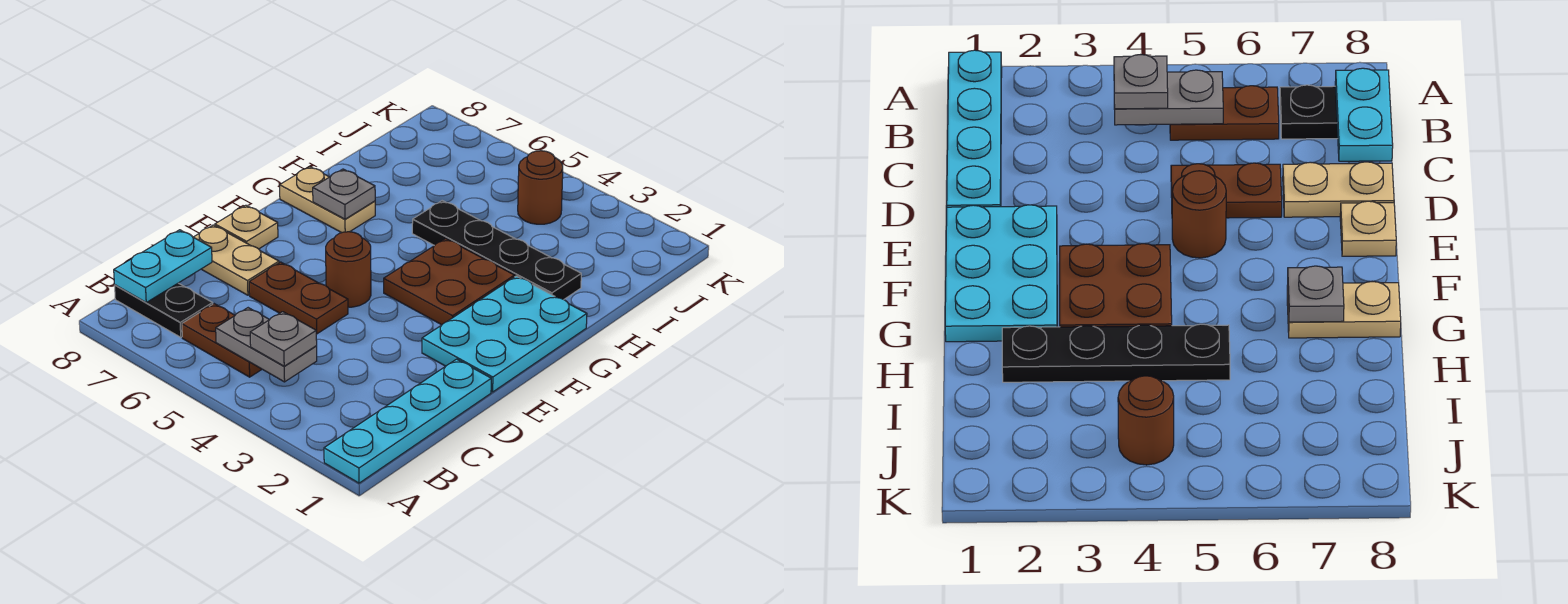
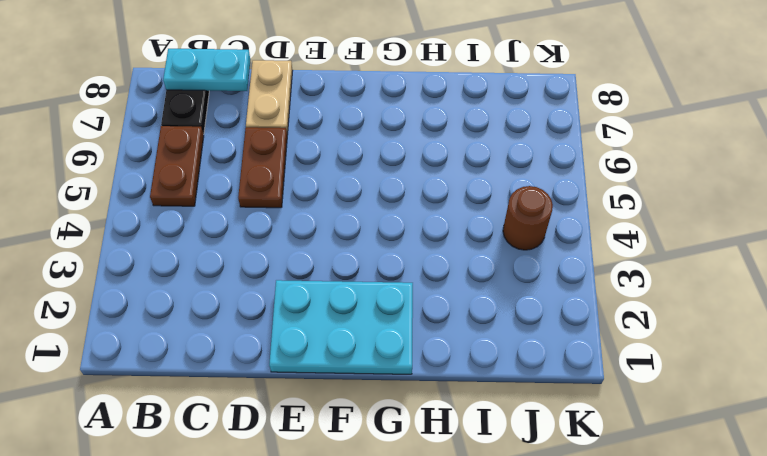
none -> cyan 1x4 plate [324,359,491,483]
none -> brown 1x1 round brick [326,232,371,307]
none -> tan 1x1 plate [215,205,278,249]

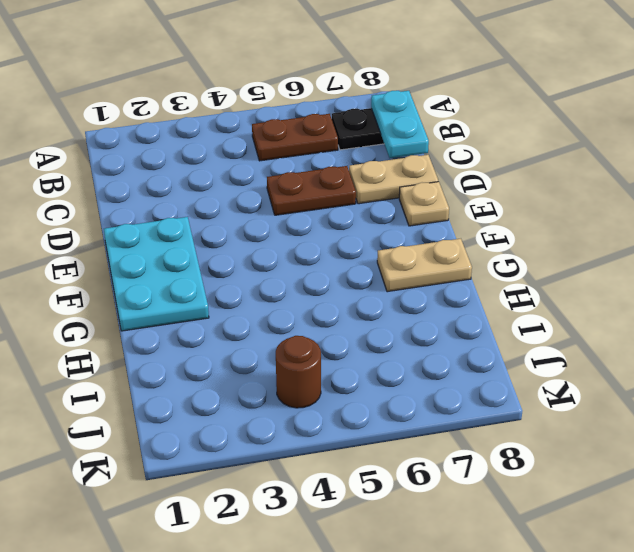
none -> cyan 1x4 plate [324,359,491,483]
none -> brown 1x1 round brick [326,232,371,307]
none -> brown 2x2 plate [384,239,514,325]

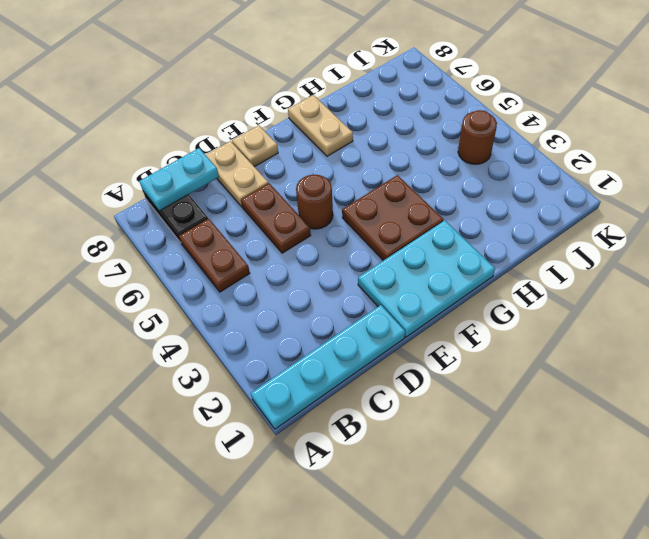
none -> black 1x4 plate [412,201,581,299]
none -> grey 1x2 plate [216,308,317,382]
none -> grey 1x1 plate [313,169,375,219]

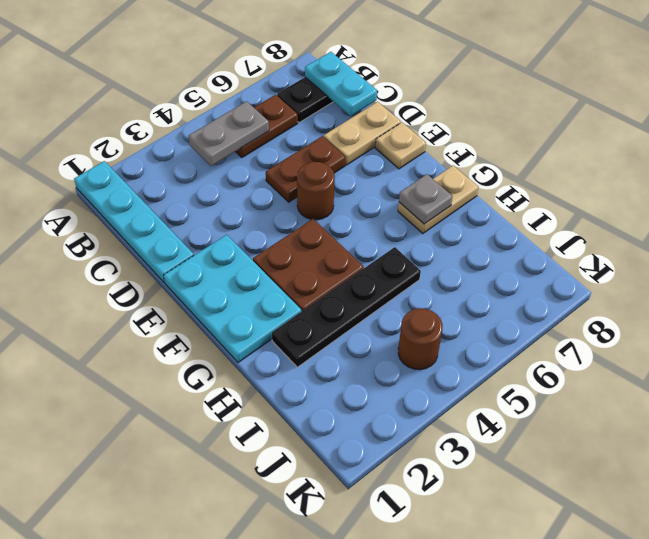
none -> grey 1x1 plate [250,312,317,366]

